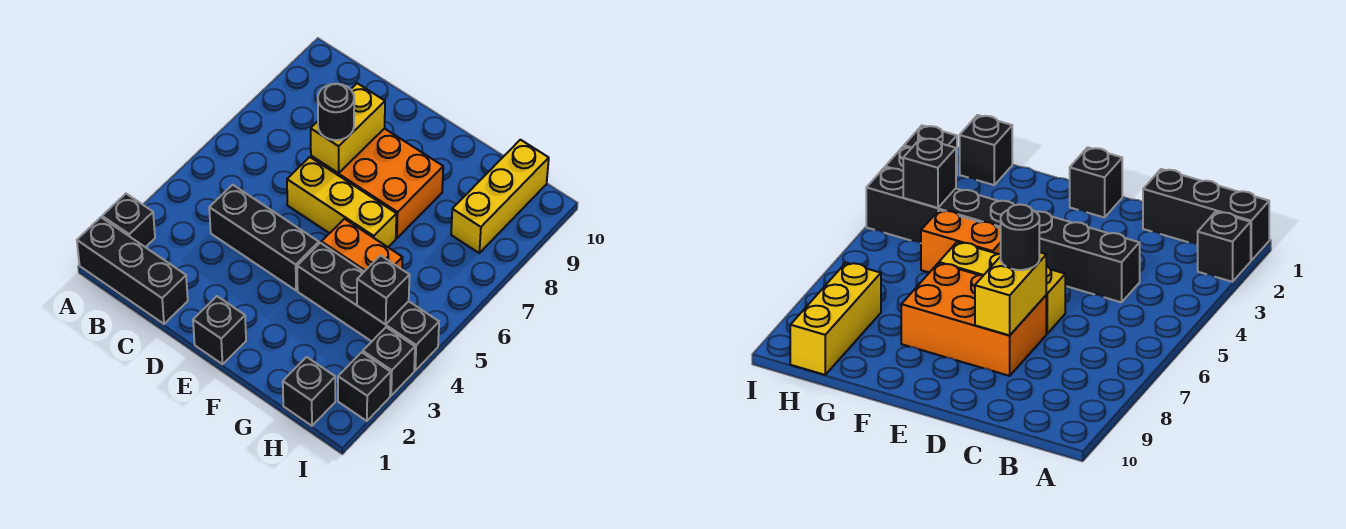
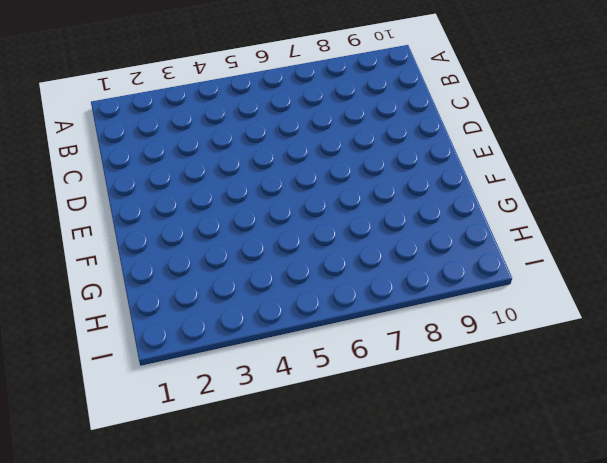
none -> black 1x3 brick [77,217,188,324]
none -> black 1x1 brick [102,194,155,247]
none -> black 1x3 brick [209,185,319,290]

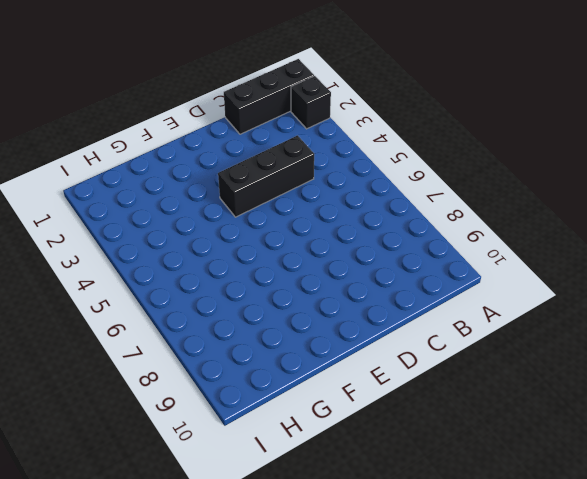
none -> yellow 1x3 brick [287,157,396,247]
none -> orange 2x3 brick [311,128,443,238]
none -> black 1x1 brick [193,296,246,364]

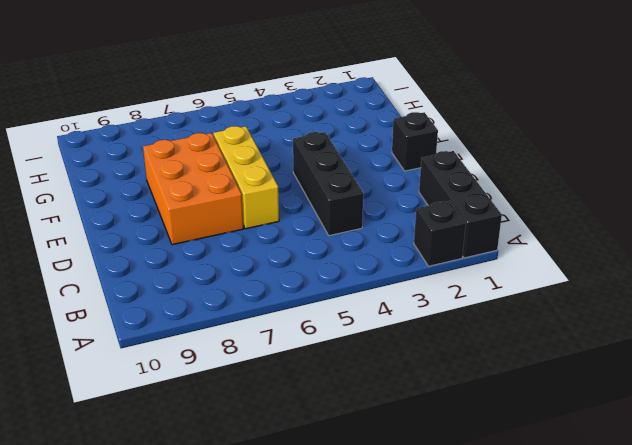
none -> black 1x4 brick [297,243,439,370]
none -> orange 1x2 brick [321,219,403,271]
none -> black 1x1 brick [283,357,335,426]

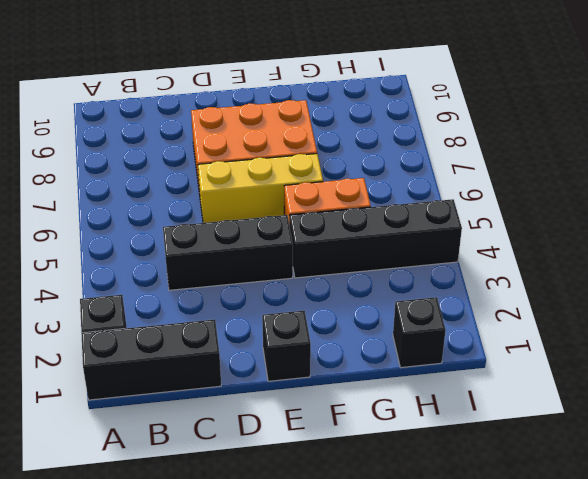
none -> yellow 1x3 brick [451,140,549,253]
none -> black 1x1 brick [338,352,391,421]
none -> black 1x1 brick [363,327,415,396]

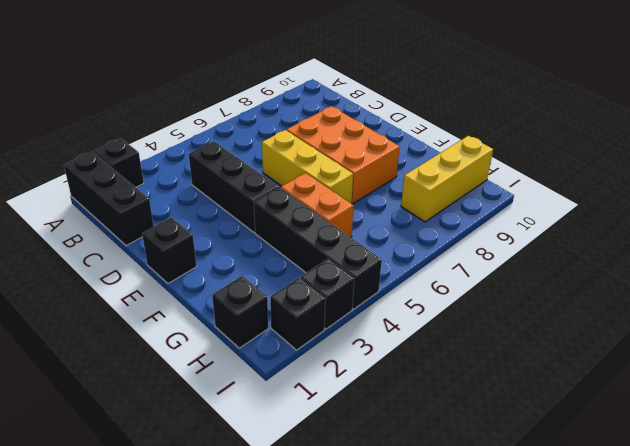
none -> yellow 1x2 brick [311,83,385,173]
none -> black 1x1 brick [357,256,410,324]
none -> black 1x1 round brick [318,84,354,140]

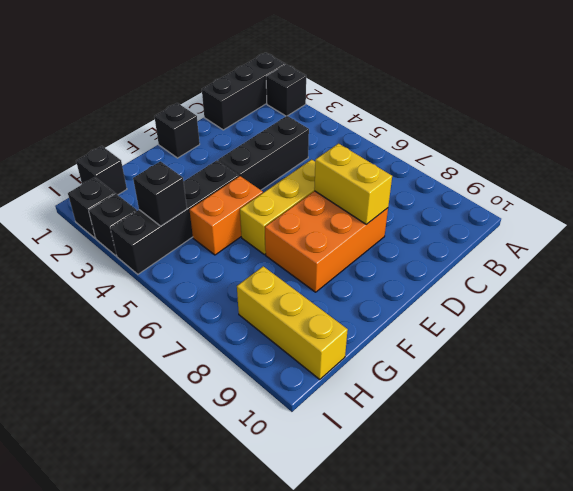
none -> black 1x1 round brick [318,84,354,140]

